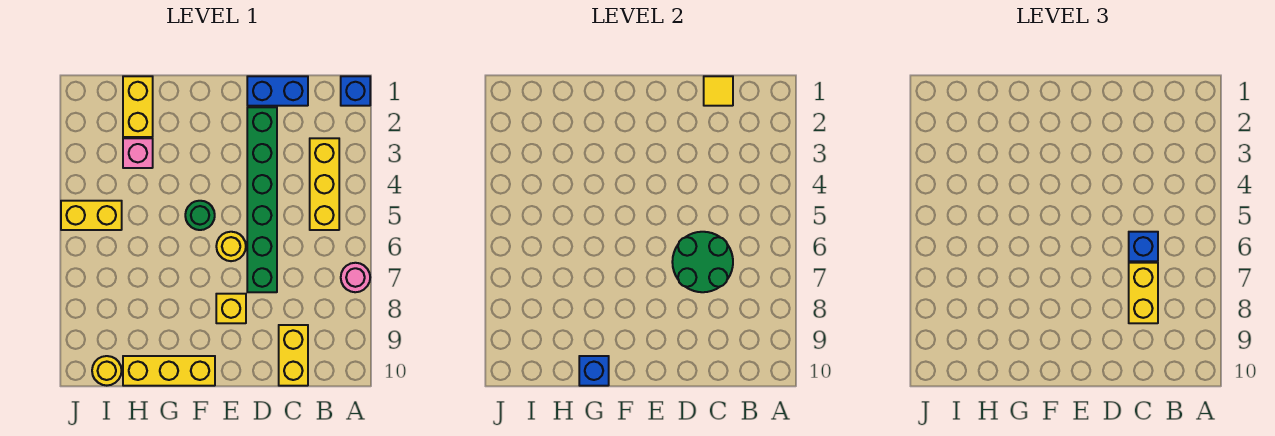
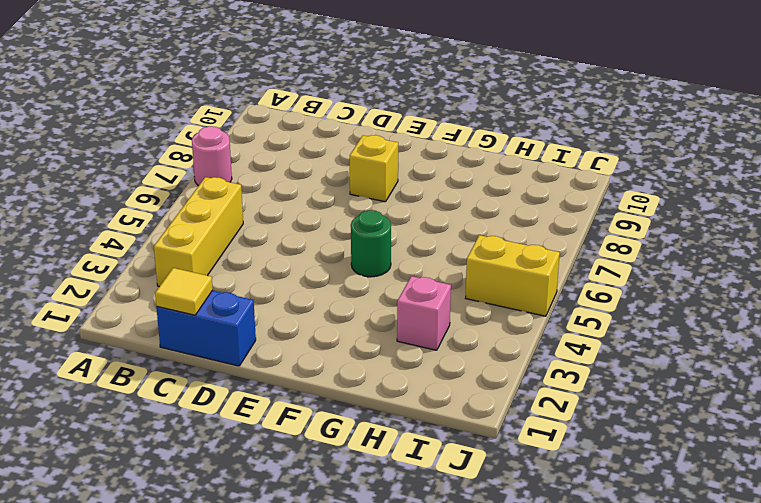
none -> blue 1x1 brick [341,76,370,106]
none -> yellow 1x2 brick [279,325,308,386]
none -> green 1x6 brick [247,107,277,292]

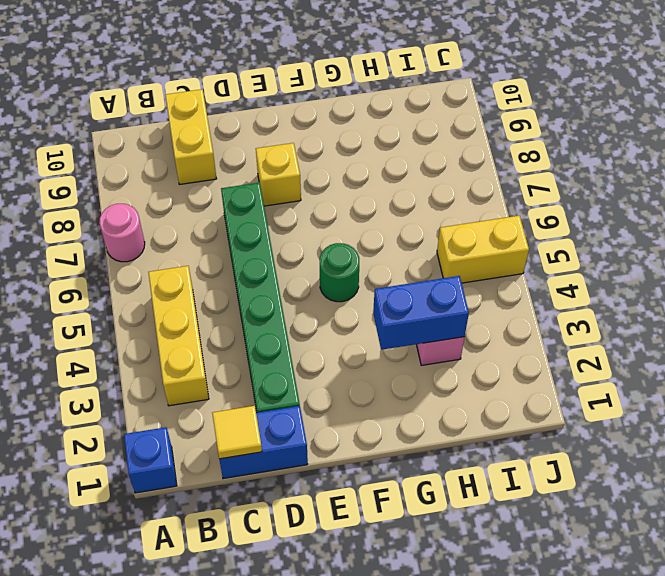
blue 1x2 brick [373,276,469,350] -> none
none -> yellow 1x1 round brick [216,232,246,261]
none -> yellow 1x3 brick [123,356,215,386]
none -> yellow 1x2 brick [123,76,153,137]

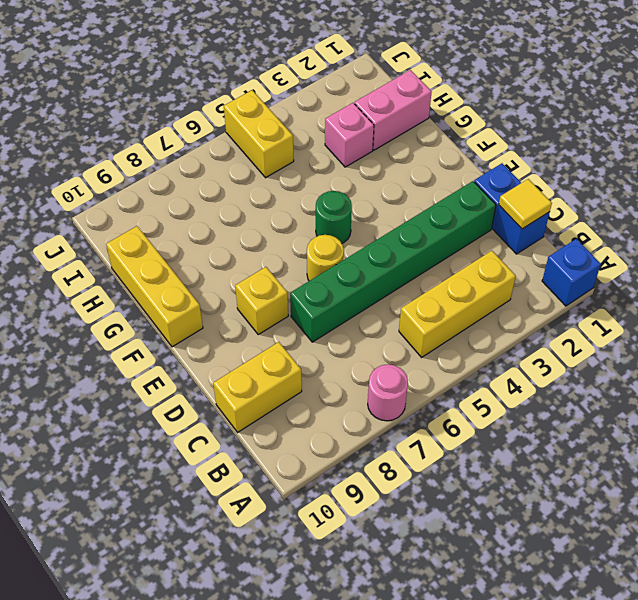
pink 1x2 brick [355,70,432,150] -> yellow 1x2 brick [123,76,153,137]
none -> yellow 1x1 round brick [92,356,122,386]
none -> green 2x2 round brick [672,232,733,292]
none -> blue 1x1 brick [579,356,609,386]

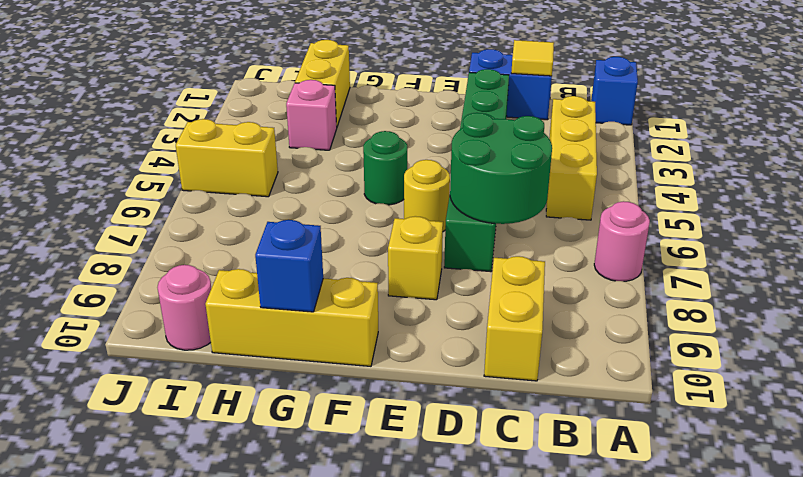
pink 1x1 round brick [157,265,211,350] -> yellow 1x1 round brick [92,356,122,386]
none -> blue 1x1 brick [1129,232,1158,261]
none -> yellow 1x2 brick [1129,263,1158,323]

